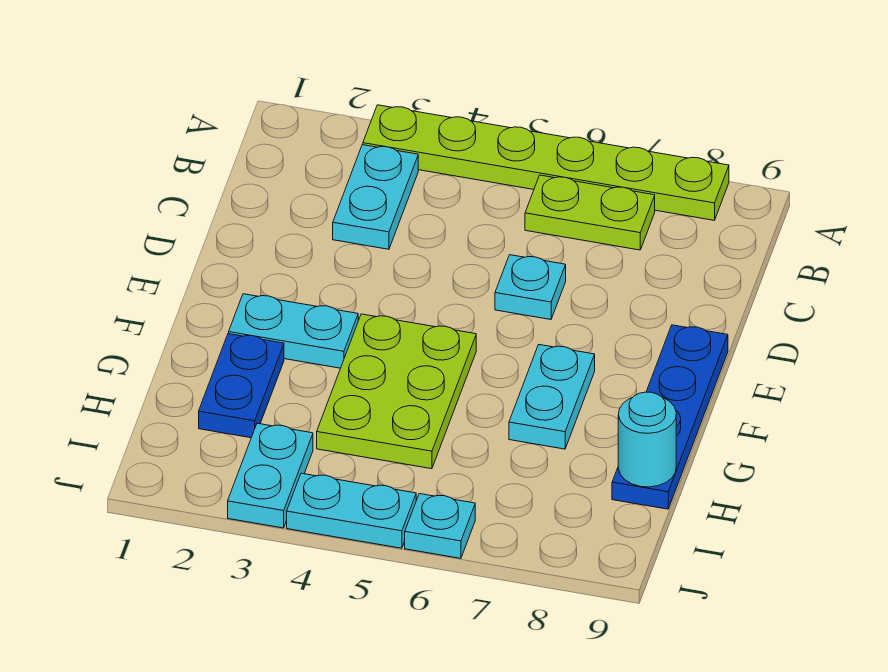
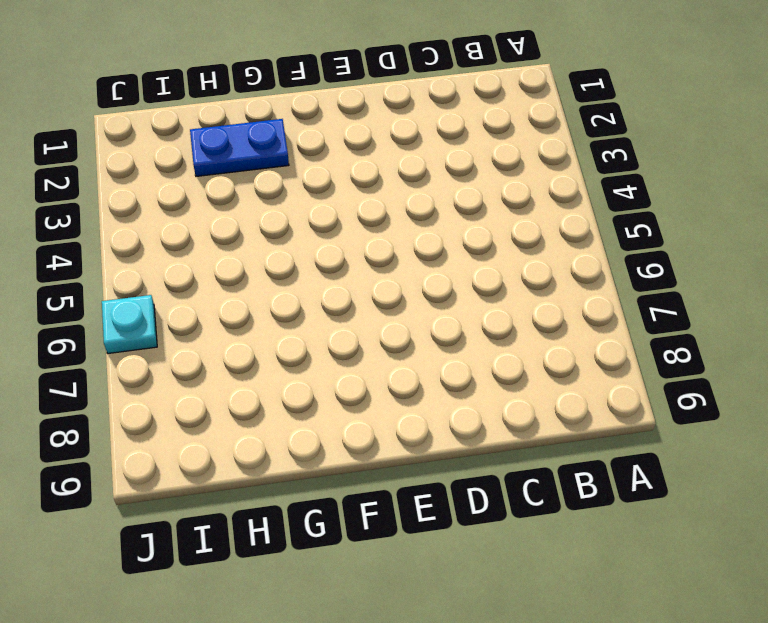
none -> lime 1x6 plate [363,105,729,220]
none -> cyan 1x2 plate [333,145,418,249]
none -> lime 1x2 plate [525,175,655,250]

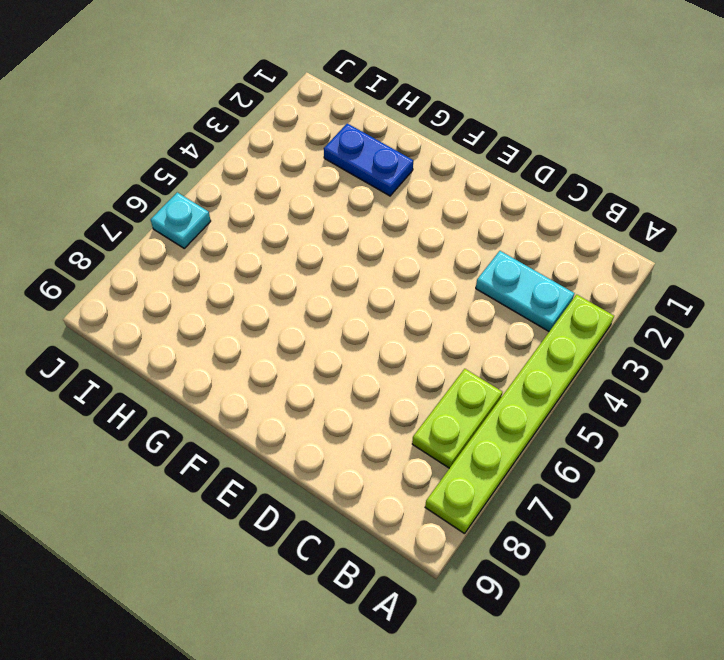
none -> cyan 1x1 plate [495,255,566,320]
none -> blue 1x4 plate [612,325,728,509]
none -> cyan 1x2 plate [229,294,358,368]

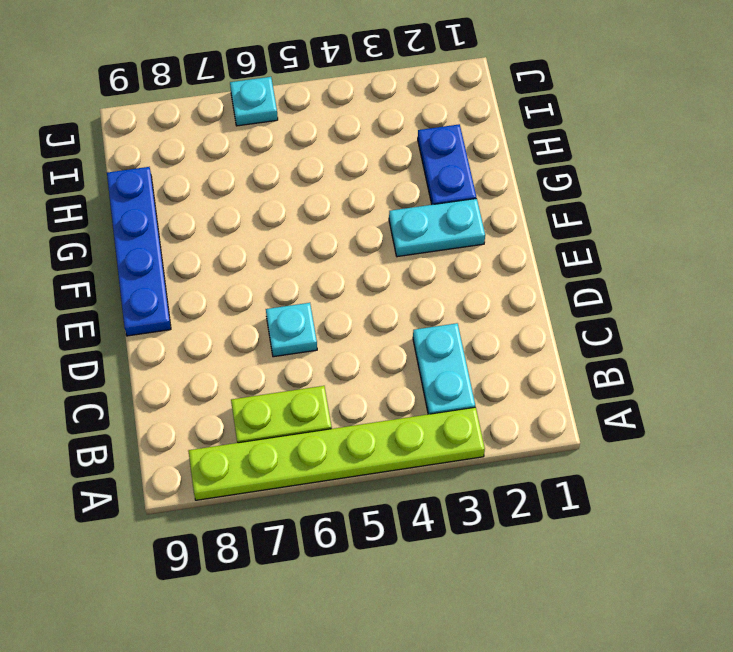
none -> lime 2x3 plate [317,314,476,469]
none -> cyan 1x2 plate [509,345,595,449]
none -> cyan 1x2 plate [228,423,313,528]

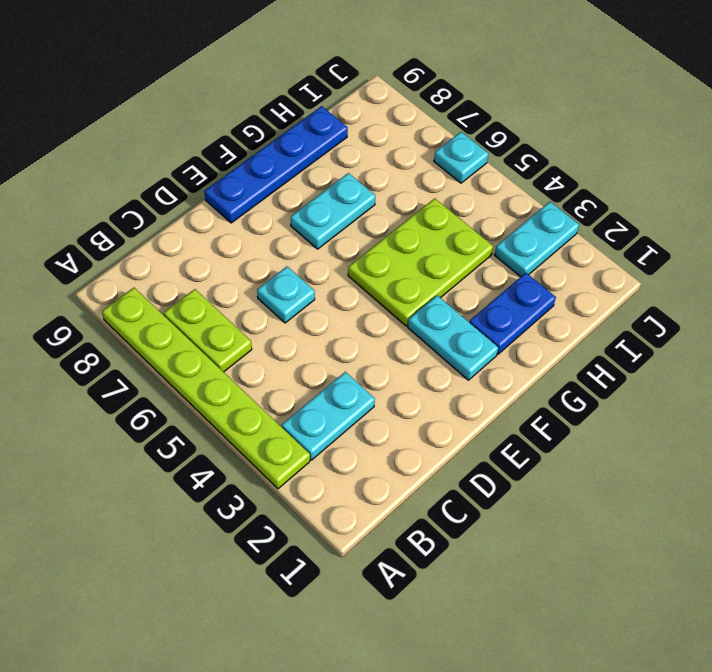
none -> cyan 1x2 plate [287,473,416,548]
none -> cyan 1x1 round brick [618,392,676,487]

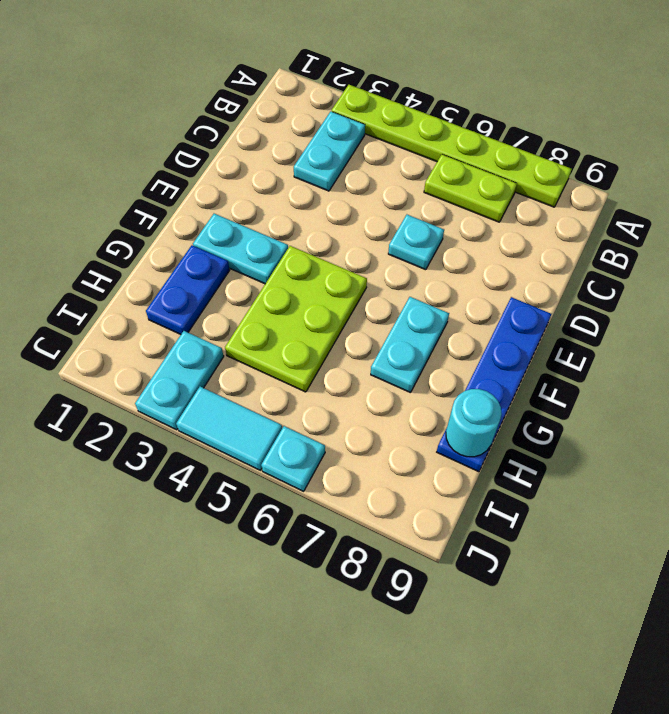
cyan 1x2 tile [176,387,282,470] -> cyan 1x2 plate [287,473,416,548]

